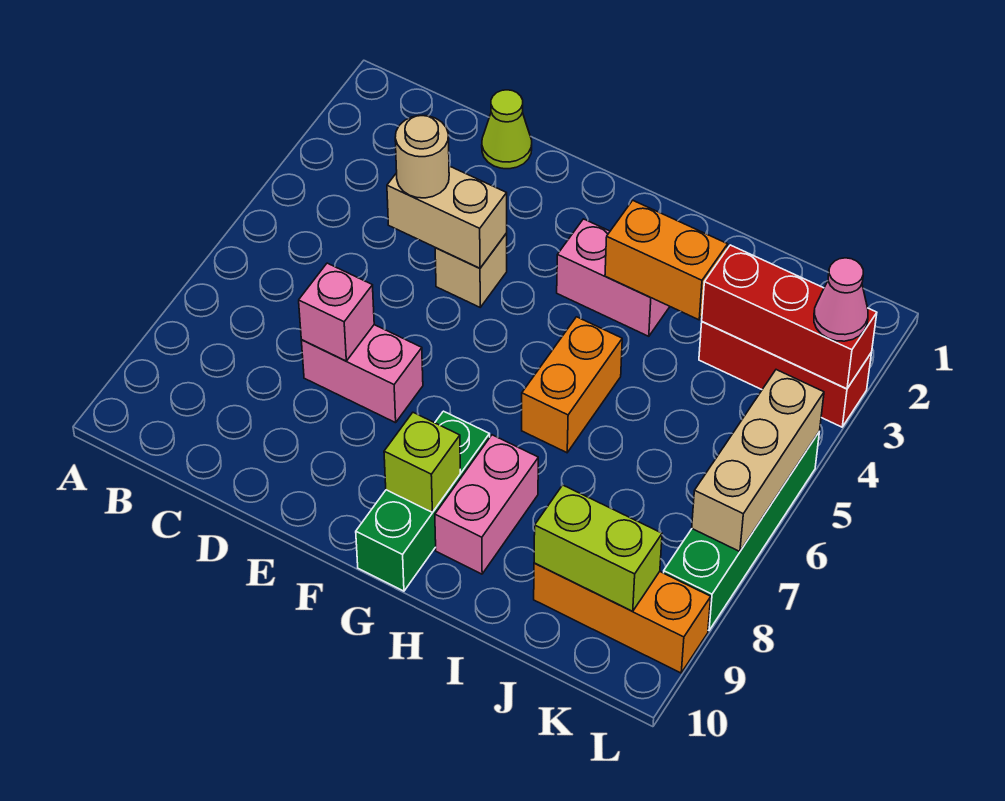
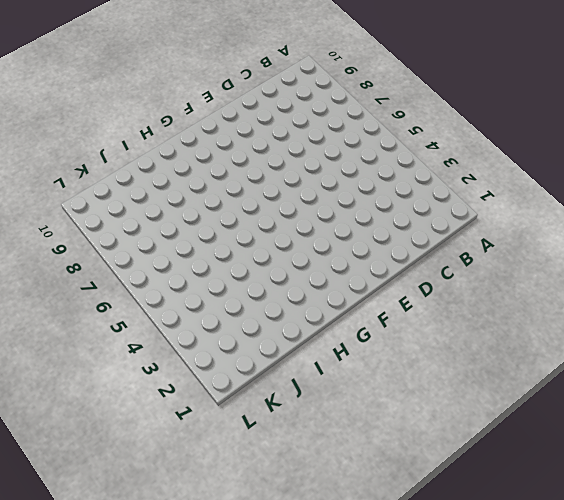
none -> lime 1x1 cone [482,90,532,169]
none -> pink 1x2 brick [301,325,423,423]
none -> tan 1x1 brick [435,233,507,307]

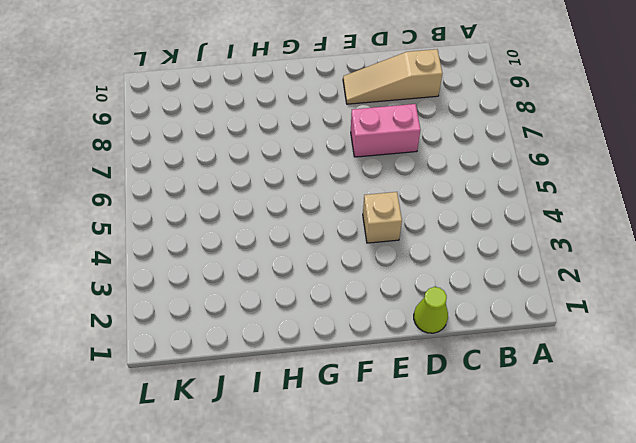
tan 1x3 slope [343,49,443,104] -> none
none -> pink 1x2 brick [557,219,670,336]
none -> green 1x3 brick [356,411,490,591]
none -> orange 1x2 brick [522,317,622,453]

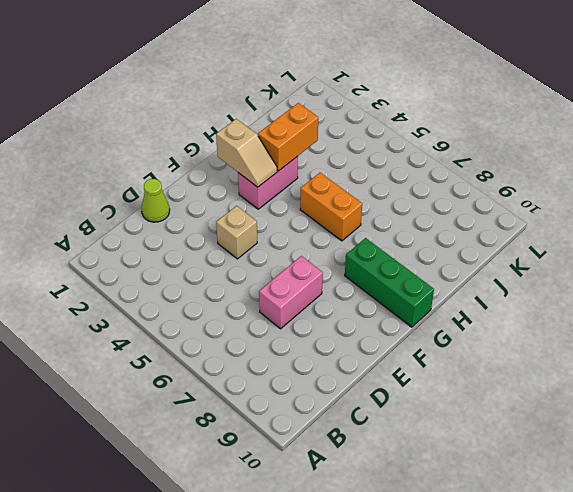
tan 1x2 slope [216,119,277,187] -> none
none -> pink 1x2 brick [435,435,538,574]
none -> red 1x3 brick [699,322,872,427]
none -> orange 1x3 brick [534,563,711,673]

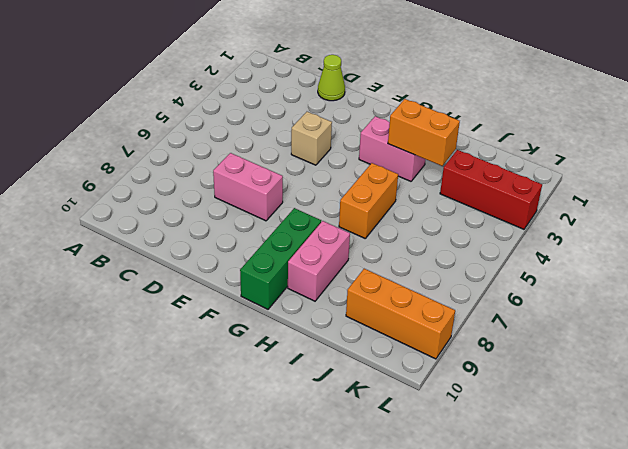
none -> green 1x4 brick [664,431,820,631]
none -> tan 1x2 brick [387,166,507,268]
none -> pink 1x1 brick [299,263,374,361]

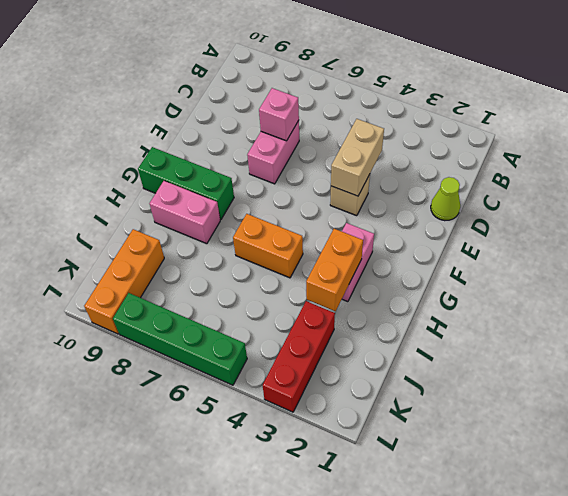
none -> lime 1x1 brick [384,413,460,512]
none -> red 1x3 brick [702,245,877,389]
none -> lime 1x2 brick [534,485,662,611]

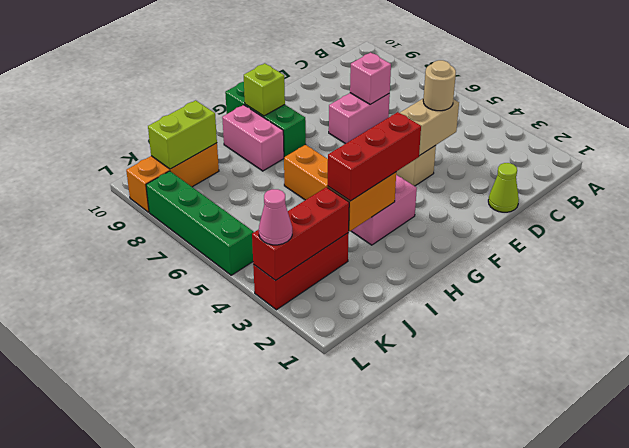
red 1x3 brick [328,112,421,201] -> none
none -> tan 1x3 brick [692,370,824,552]

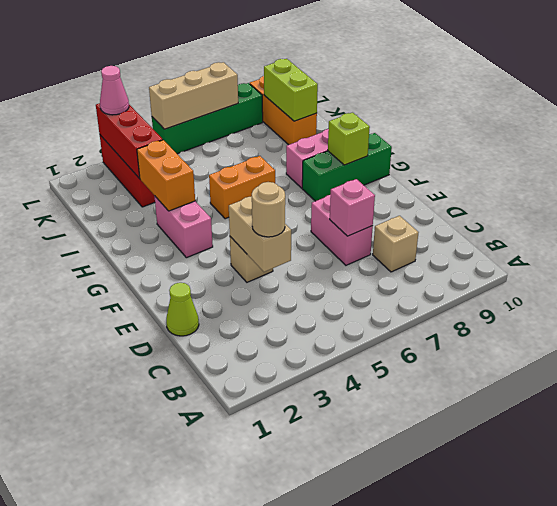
tan 1x1 brick [373,216,419,272] -> none

